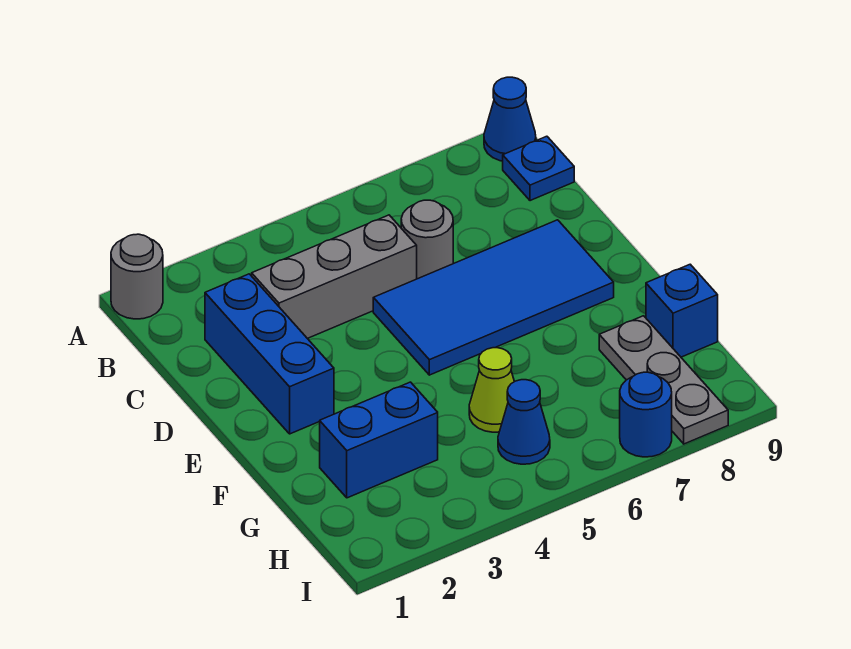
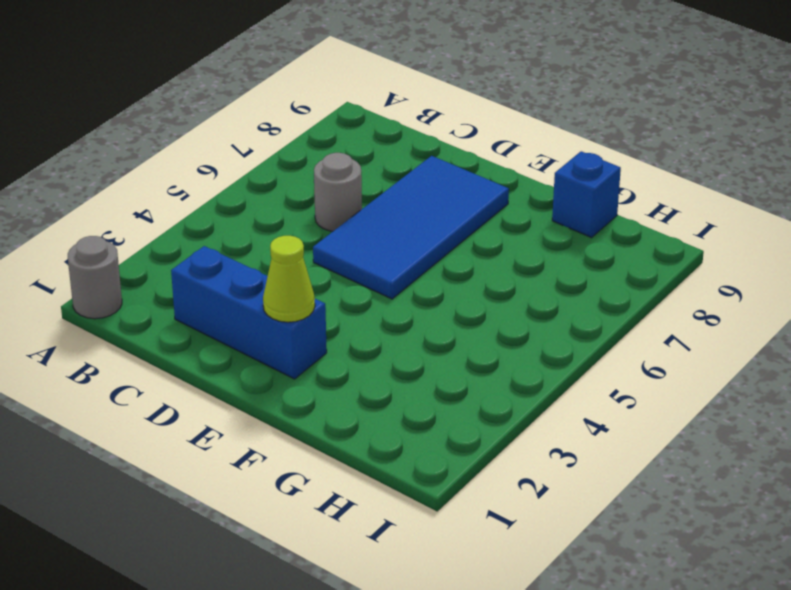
lime 1x1 cone [263,236,315,322] -> lime 1x1 cone moved to [469,348,514,432]
none -> blue 1x1 cone [484,77,536,161]
none -> blue 1x1 plate [503,136,574,201]
none -> grey 1x3 brick [252,215,417,339]

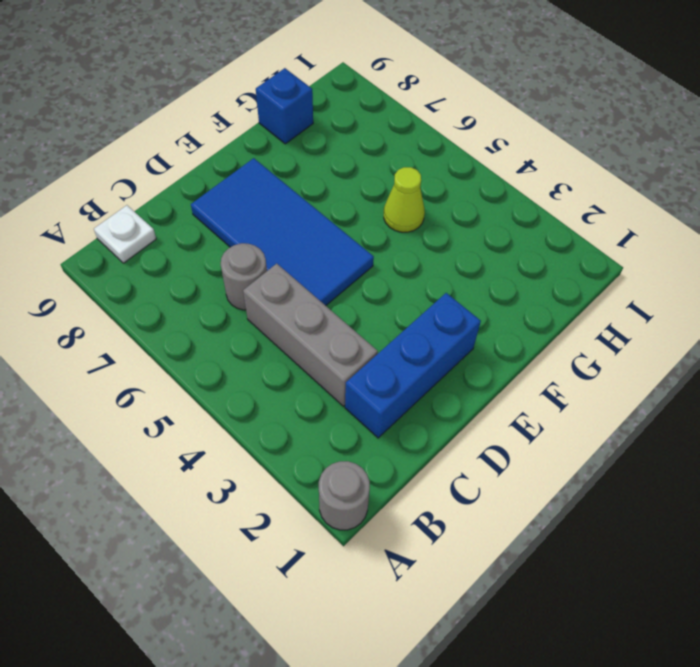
white 1x1 plate [94,205,156,263] -> blue 1x1 plate [503,136,574,201]
none -> blue 1x1 cone [484,77,536,161]
none -> blue 1x2 brick [320,382,438,498]
none -> grey 1x3 plate [599,316,728,444]

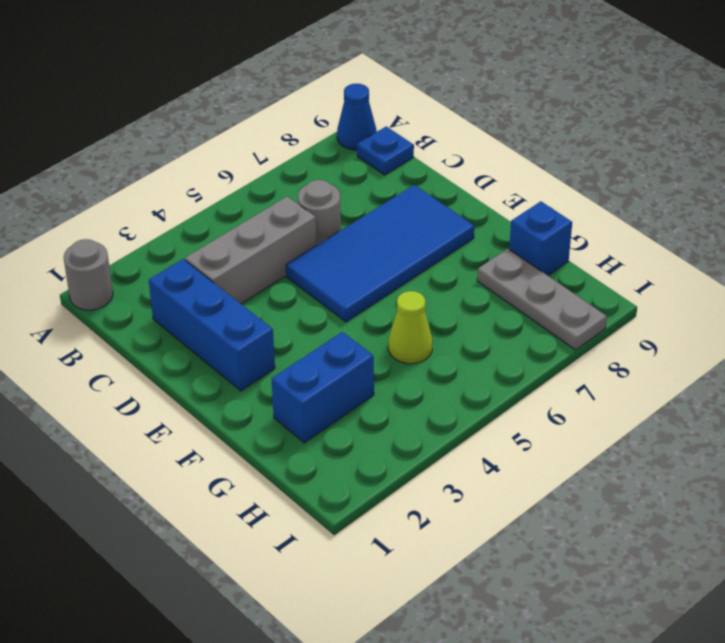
none -> blue 1x1 cone [498,380,550,464]
none -> blue 1x1 round brick [620,372,672,457]

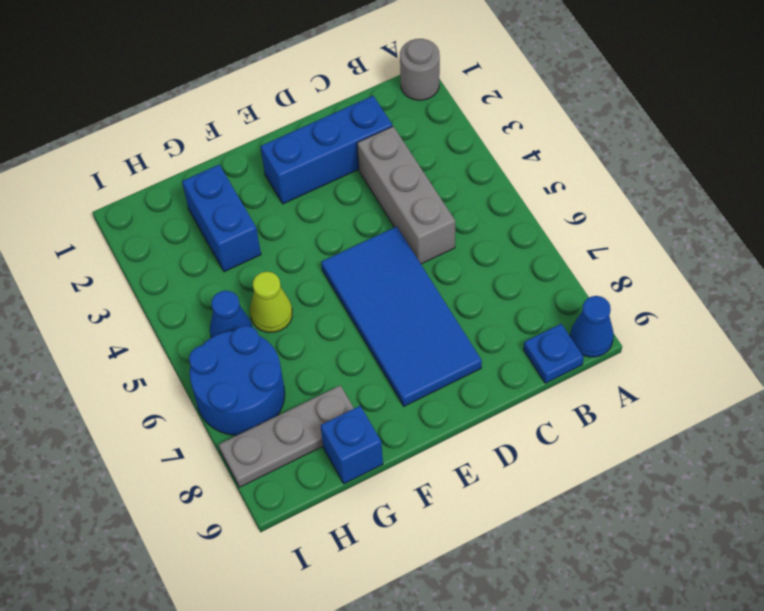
blue 2x2 round brick [189,326,285,435] -> blue 1x1 round brick [620,372,672,457]
none -> grey 1x1 round brick [401,200,453,279]

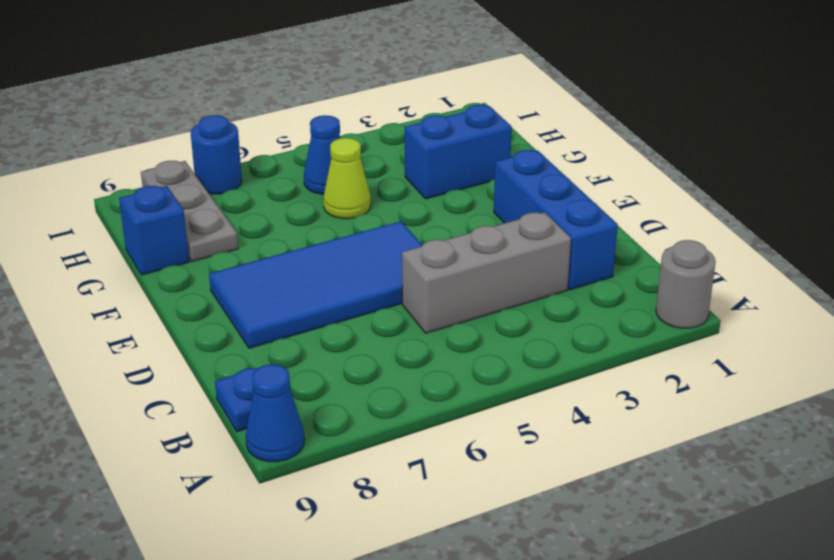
none -> grey 1x1 round brick [401,200,453,279]

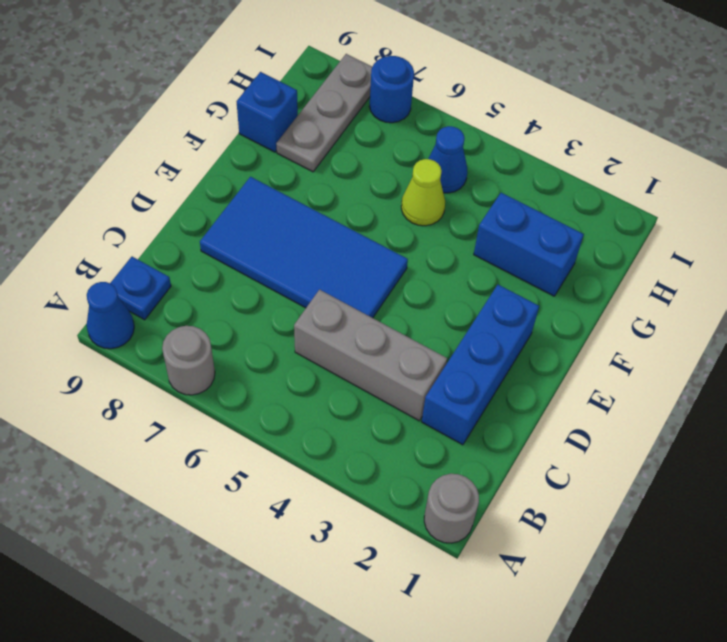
grey 1x1 round brick [162,326,215,395] -> grey 1x1 round brick moved to [401,200,453,279]

